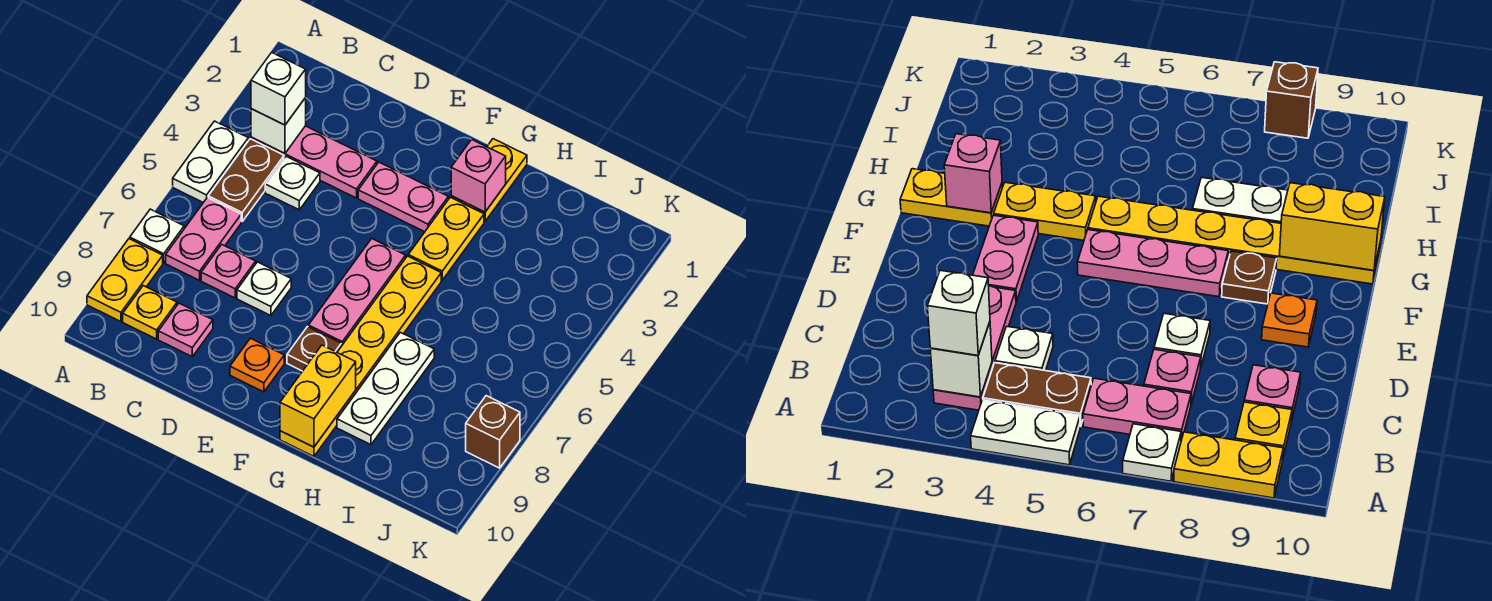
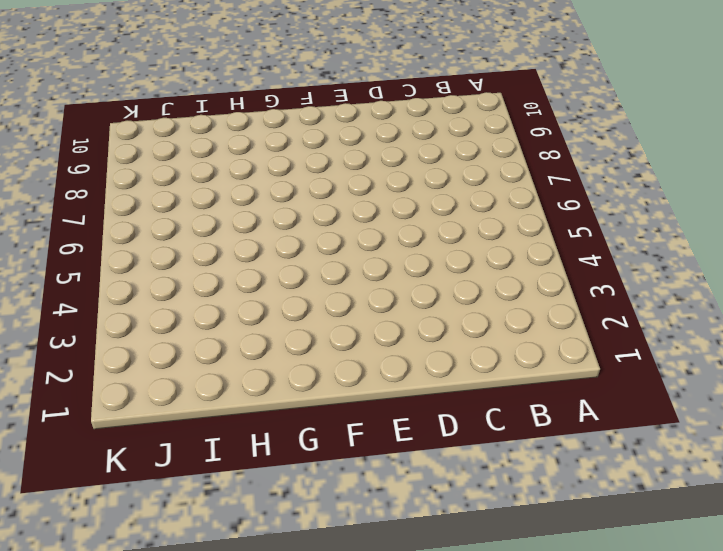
none -> white 1x2 plate [173,121,248,203]
none -> white 1x1 plate [130,209,184,263]
none -> yellow 1x2 plate [87,239,163,322]

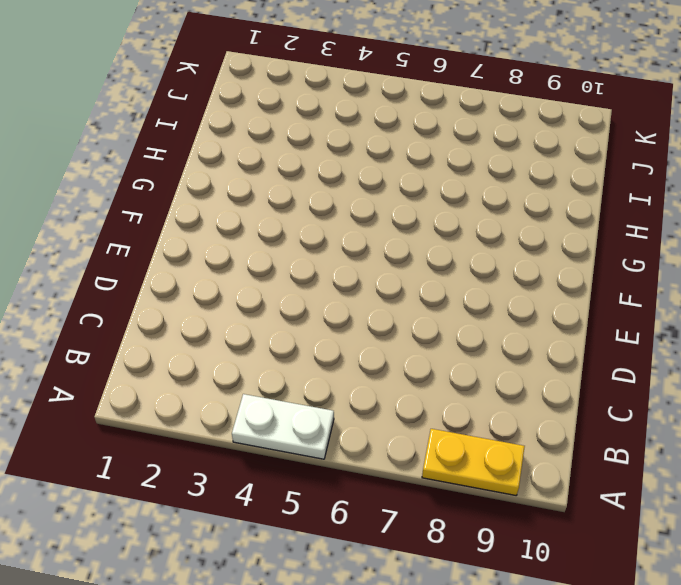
none -> white 1x1 plate [130,209,184,263]
none -> pink 1x3 plate [251,126,377,198]
none -> brown 1x2 plate [208,139,284,221]

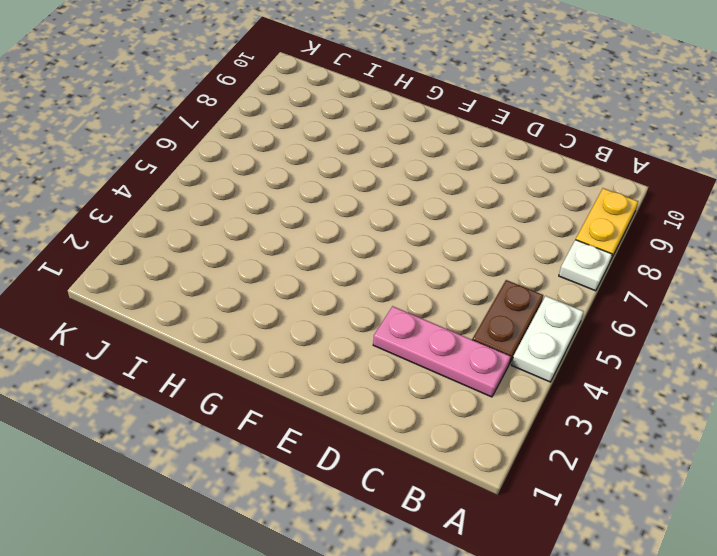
none -> pink 1x2 plate [166,197,241,280]
none -> yellow 1x1 plate [123,286,177,339]
none -> white 1x1 plate [265,157,320,210]

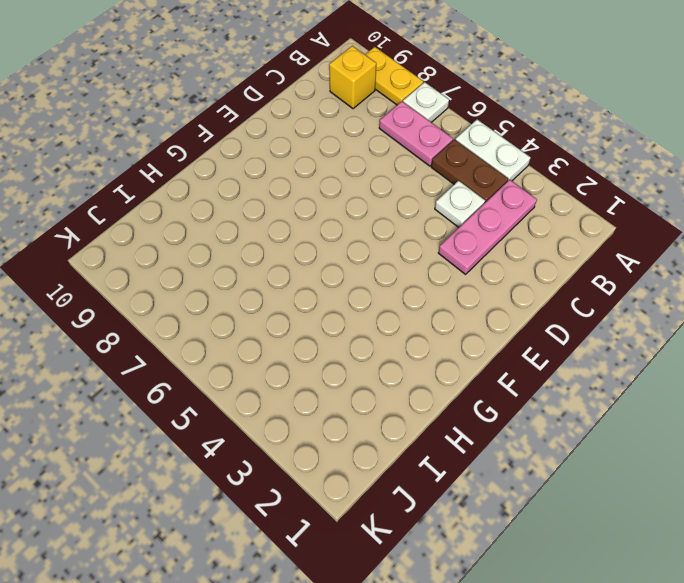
yellow 1x1 brick [329,46,376,109] -> yellow 1x1 plate [123,286,177,339]
none -> pink 1x1 plate [201,245,256,298]
none -> pink 1x1 plate [158,303,213,357]
none -> white 1x1 plate [237,262,291,316]

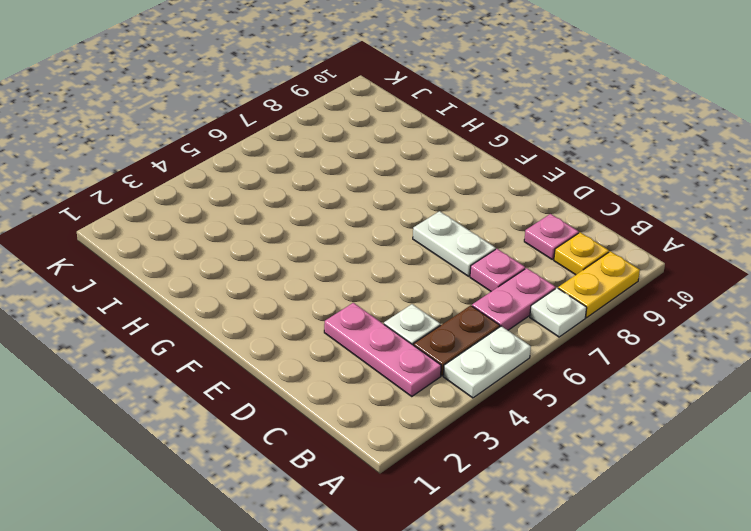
white 1x2 plate [413,211,496,276] -> white 1x1 plate [237,262,291,316]
none -> pink 1x2 plate [358,162,448,232]
none -> orange 1x1 plate [230,338,284,392]
none -> pink 1x3 plate [308,239,406,346]

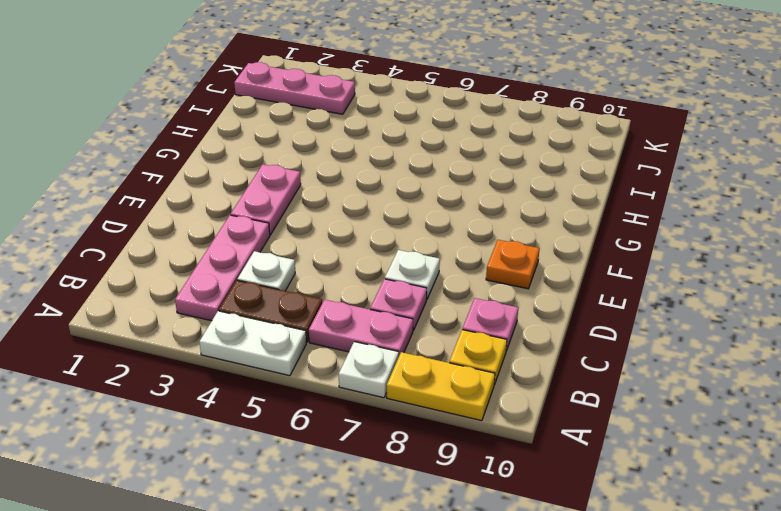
pink 1x3 plate [234,62,355,114] -> pink 1x3 plate moved to [308,239,406,346]
none -> brown 1x1 plate [287,327,341,371]
none -> yellow 1x2 plate [451,139,527,221]
none -> yellow 1x2 plate [408,197,484,280]

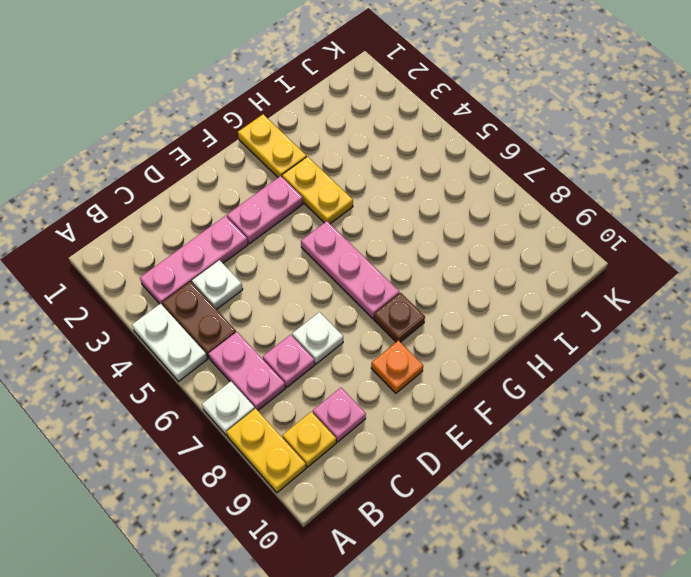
none -> yellow 1x6 plate [280,256,441,456]
none -> white 1x3 plate [337,332,434,445]
none -> brown 1x1 brick [466,396,520,468]

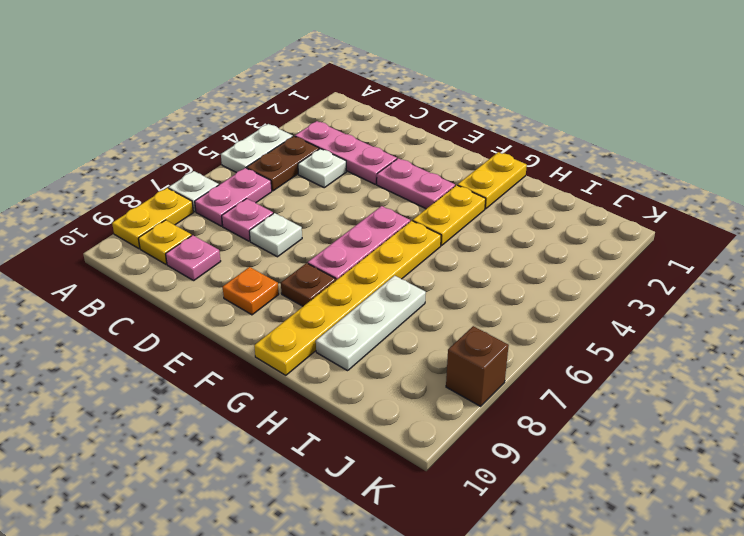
none -> white 1x1 brick [251,98,306,153]
none -> pink 1x1 brick [451,139,506,212]
none -> yellow 1x2 brick [280,345,356,447]

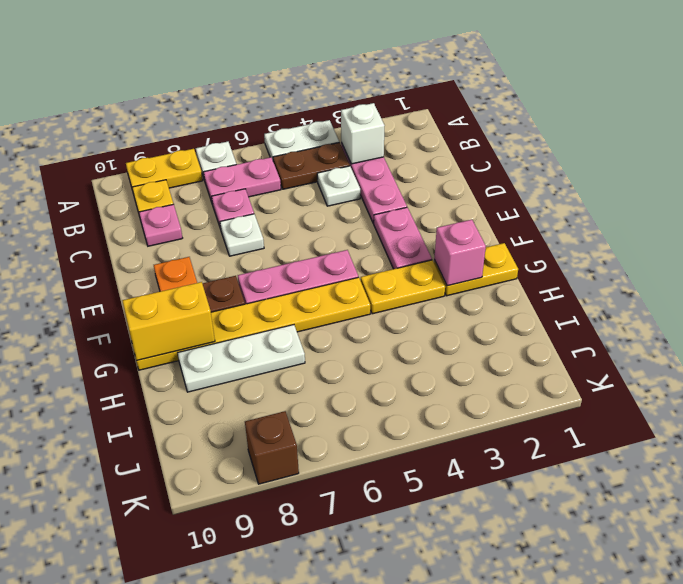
none -> white 1x1 brick [251,52,306,125]

